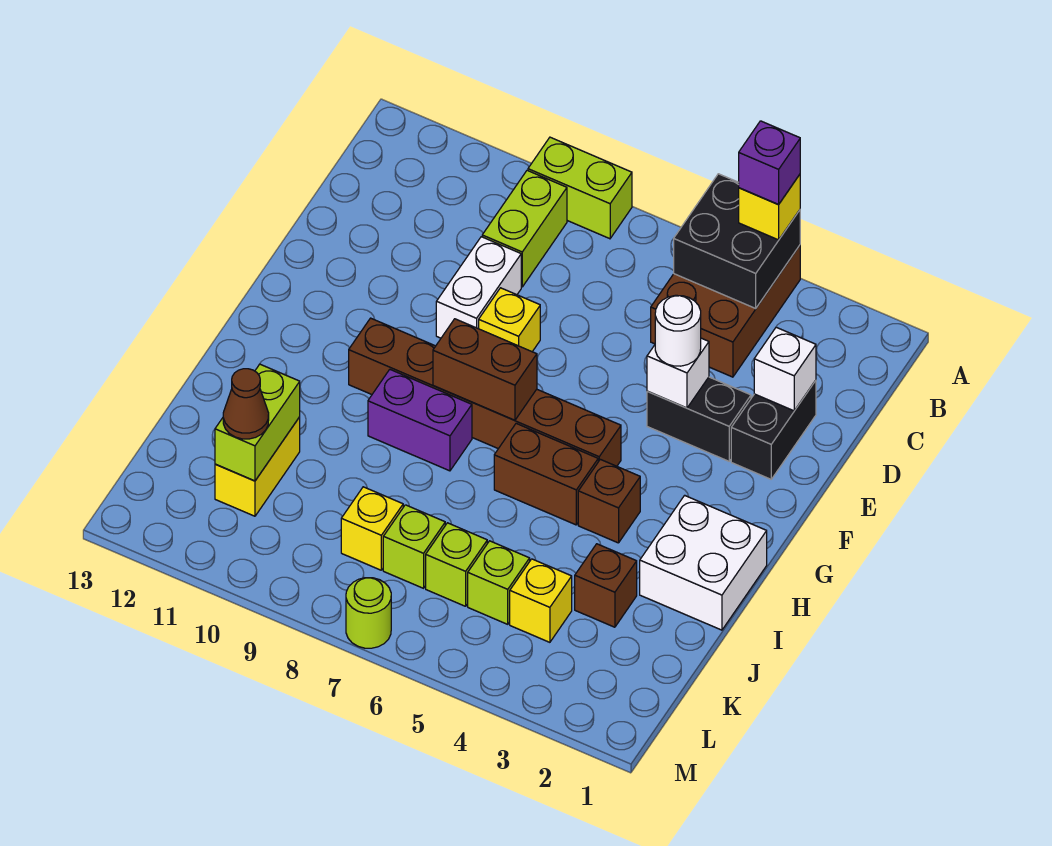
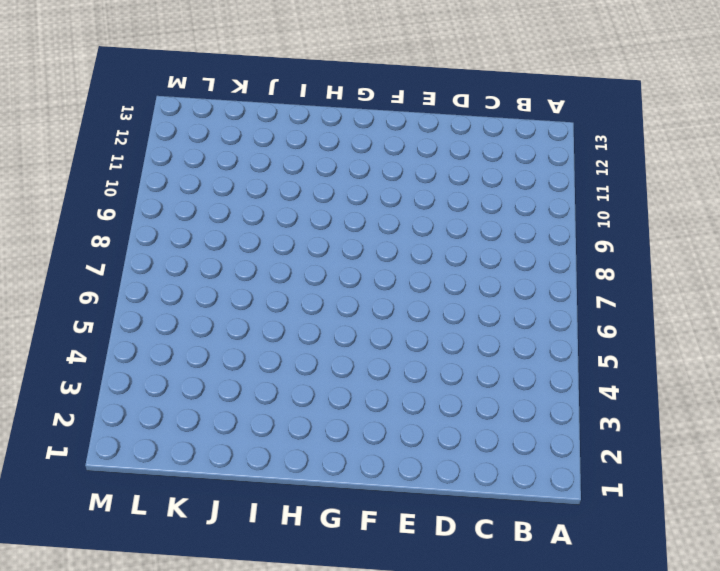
none -> brown 2x3 brick [651,245,800,377]
none -> lime 1x2 brick [528,137,632,239]
none -> lime 1x2 brick [482,170,567,287]

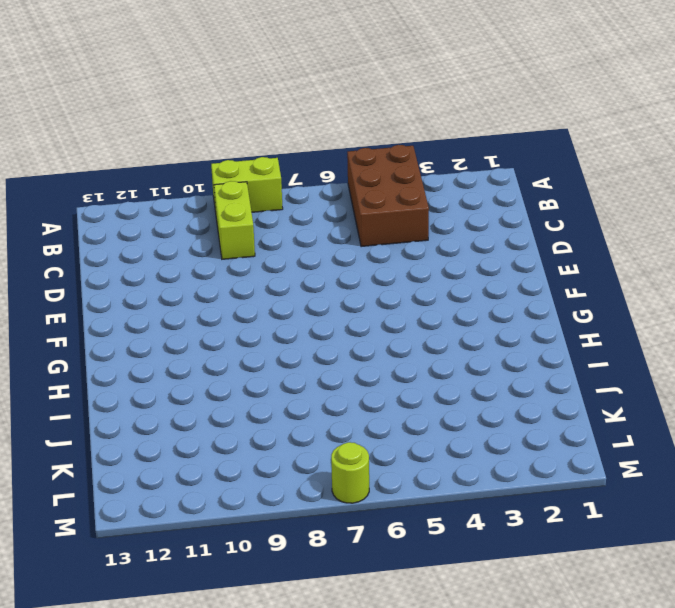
none -> black 1x2 brick [731,380,816,479]
none -> white 1x2 brick [436,237,521,338]
none -> black 1x2 brick [647,377,751,461]

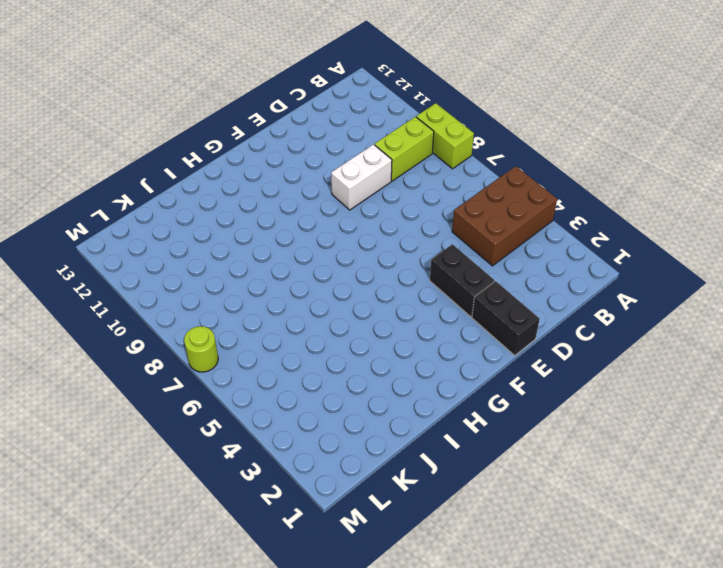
black 1x2 brick [472,281,540,356] -> black 1x2 brick turned to [731,380,816,479]
none -> yellow 1x1 brick [479,288,540,352]
none -> brown 1x6 brick [349,318,621,466]
none -> white 2x2 brick [640,495,767,630]

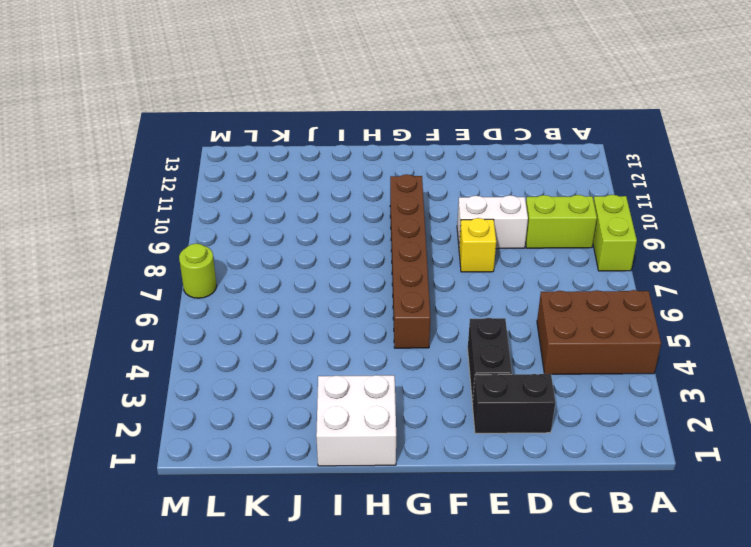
none -> brown 1x1 brick [578,459,640,543]
none -> brown 1x2 brick [494,423,598,525]
none -> purple 1x2 brick [368,370,472,471]

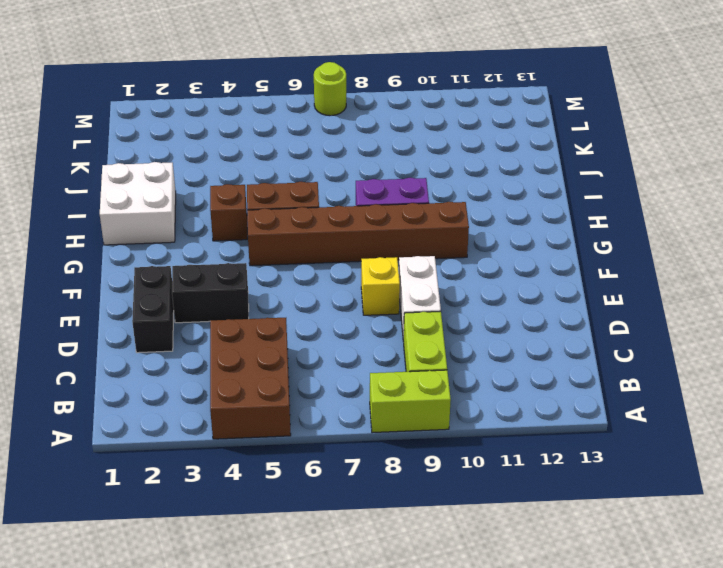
none -> brown 1x1 brick [575,544,637,627]
none -> yellow 1x2 brick [215,417,300,516]
none -> yellow 1x1 brick [510,559,572,642]

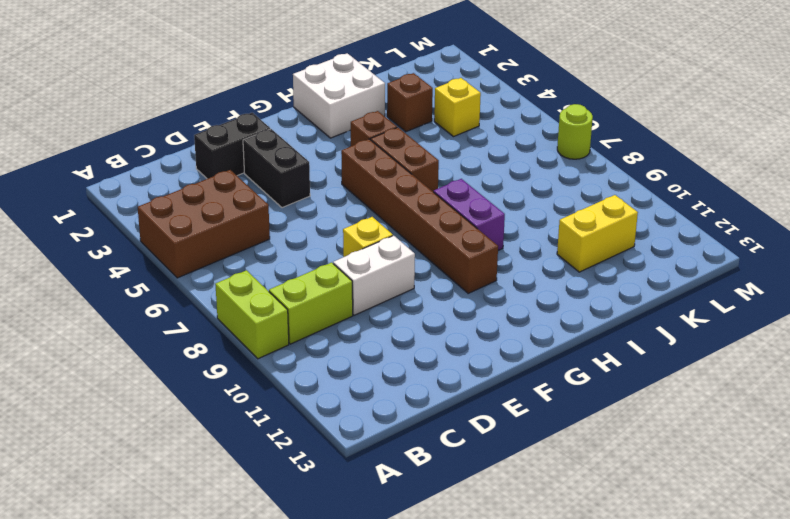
none -> lime 1x1 brick [468,541,530,624]
none -> lime 1x1 brick [426,523,487,606]
none -> lime 1x1 brick [383,505,445,588]

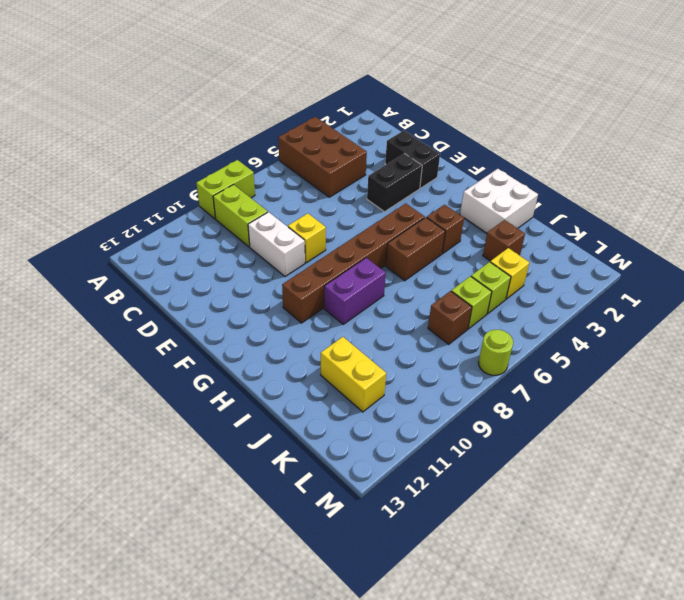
brown 1x1 brick [428,291,472,344] -> lime 1x1 brick [383,505,445,588]
none -> yellow 1x1 brick [341,487,403,570]
none -> black 2x2 brick [674,174,800,308]
none -> white 1x1 brick [754,327,816,411]

